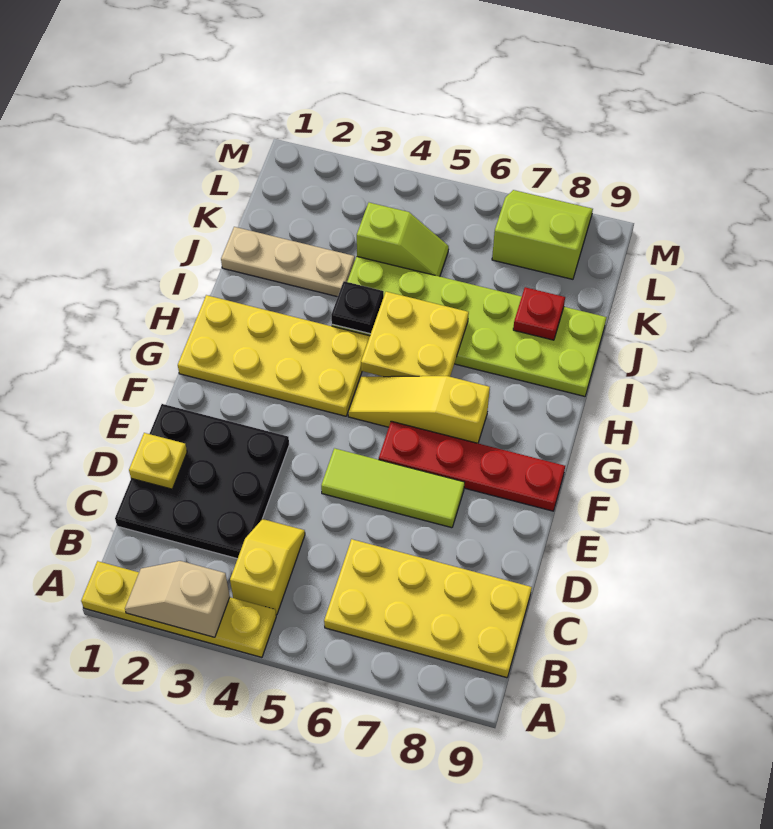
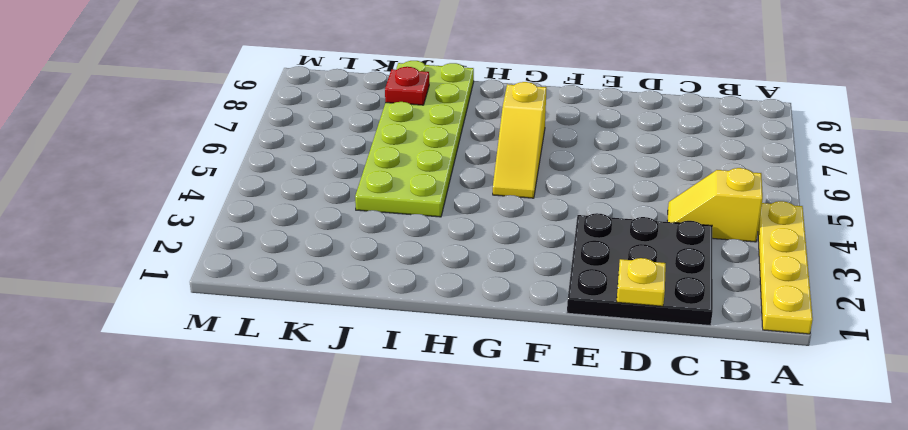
none -> yellow 2x4 plate [324,539,532,678]
none -> lime 1x3 tile [321,448,465,528]
none -> red 1x4 plate [379,421,565,511]

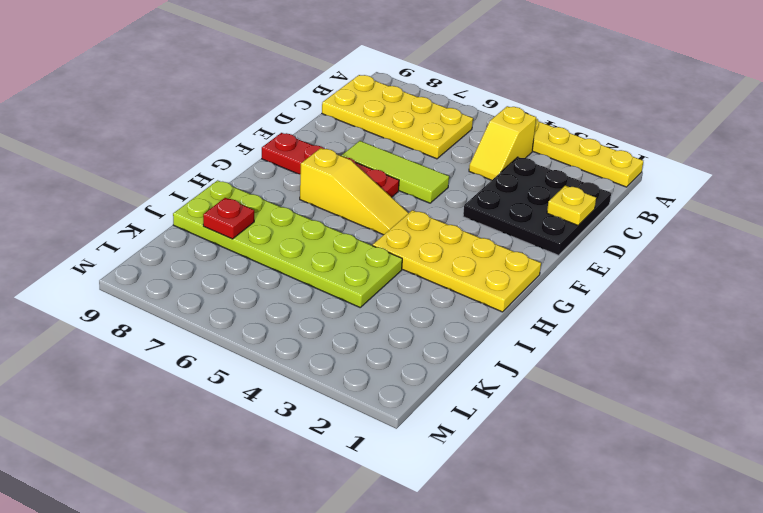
none -> tan 1x3 plate [221,227,355,297]
none -> lime 1x2 slope [357,203,449,276]
none -> lime 2x2 slope [492,190,593,279]

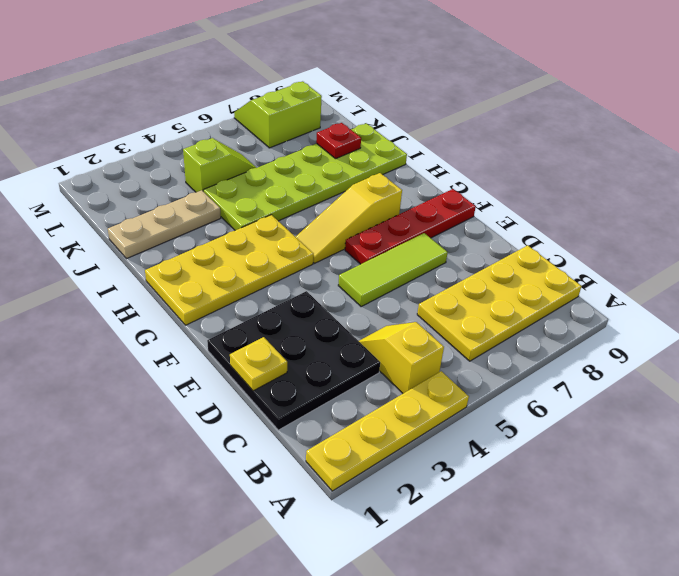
none -> tan 1x2 slope [125,561,230,637]
none -> yellow 2x2 plate [361,292,469,377]
none -> black 1x1 plate [331,281,384,334]

